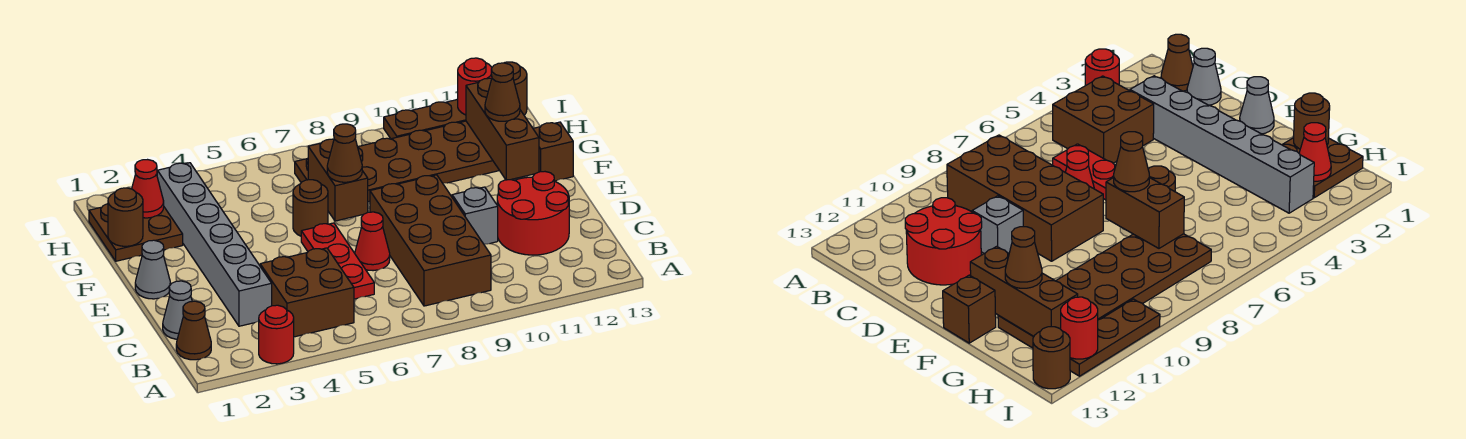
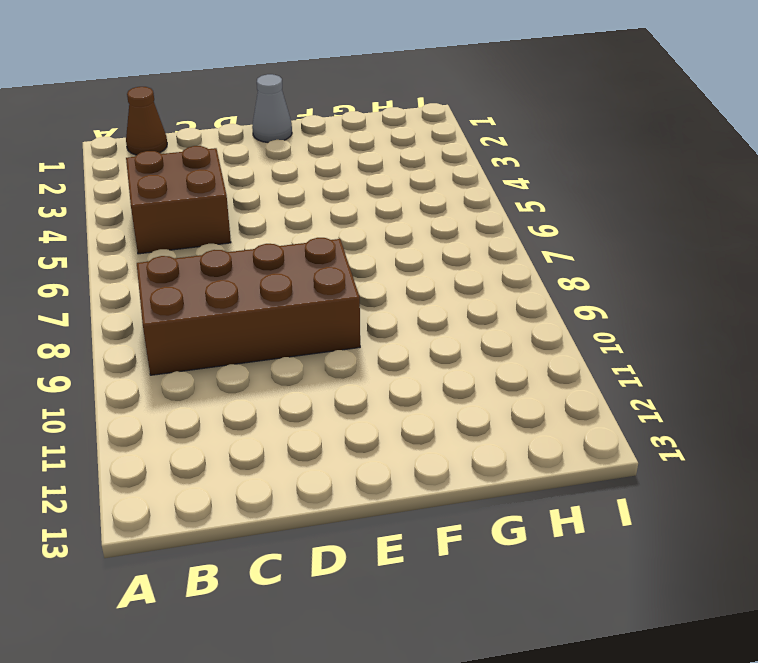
none -> red 1x1 round brick [259,305,294,364]
none -> grey 1x1 cone [163,281,192,339]
none -> grey 1x6 brick [157,163,272,326]

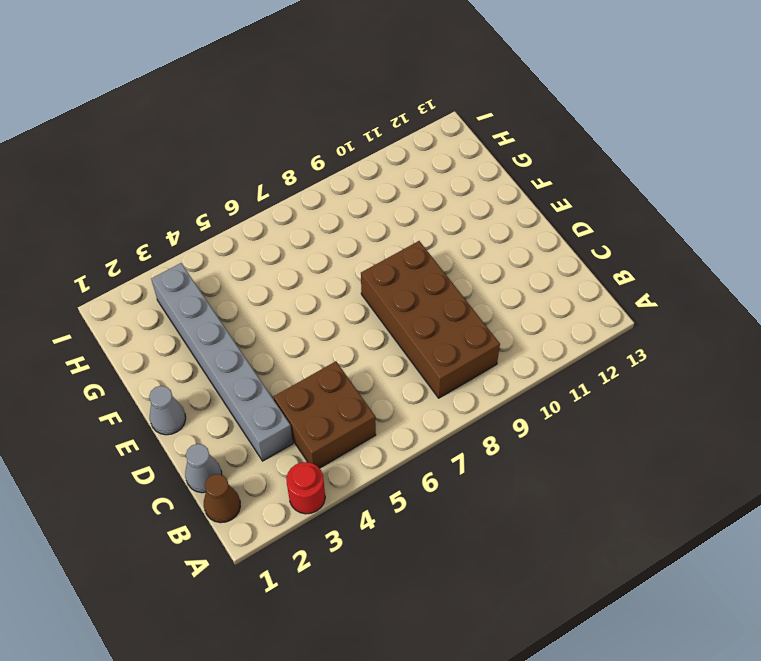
none -> red 1x3 plate [301,223,374,299]
none -> red 2x2 round brick [497,172,569,255]
none -> red 1x1 cone [355,212,390,271]

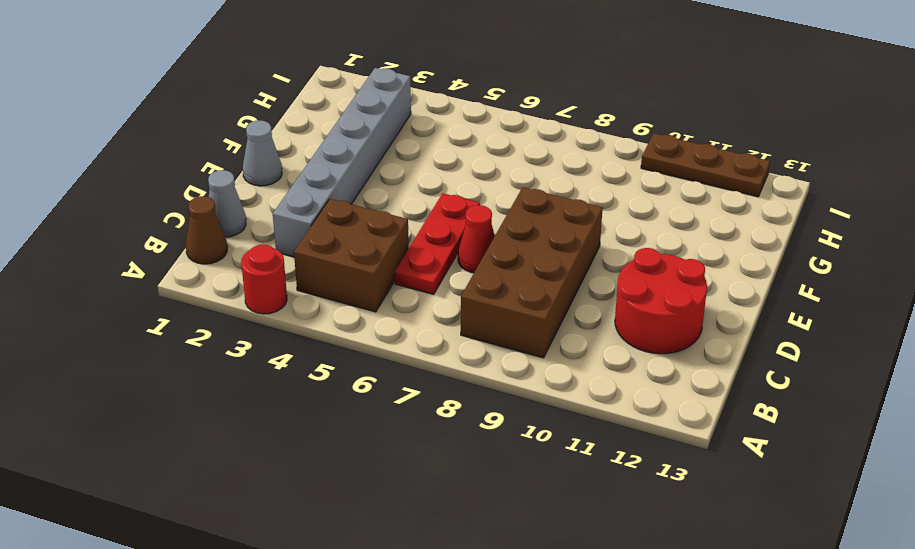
none -> grey 1x1 brick [452,187,498,244]
none -> brown 1x1 round brick [293,180,328,236]
none -> brown 1x1 brick [533,122,573,181]

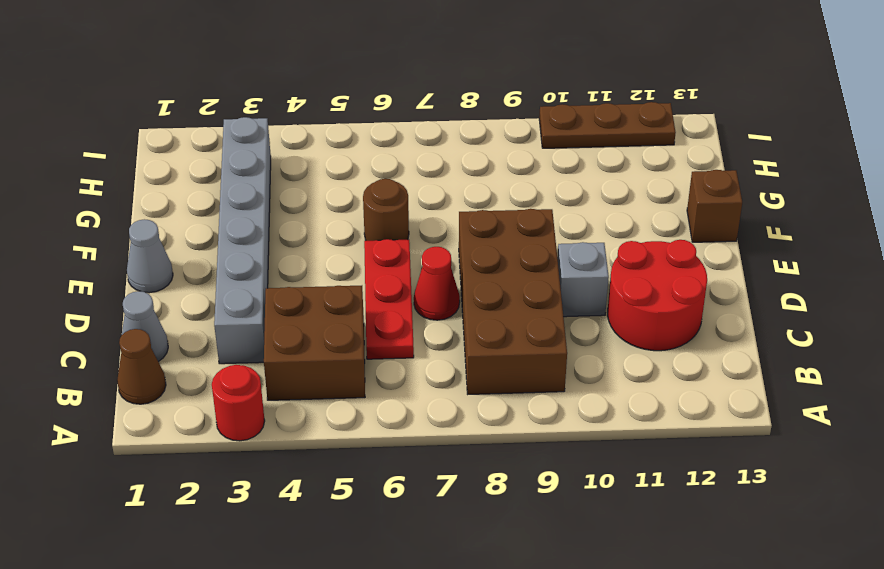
none -> brown 2x2 plate [89,204,183,261]
none -> brown 2x6 plate [295,121,499,202]
none -> brown 1x1 round brick [505,62,527,115]

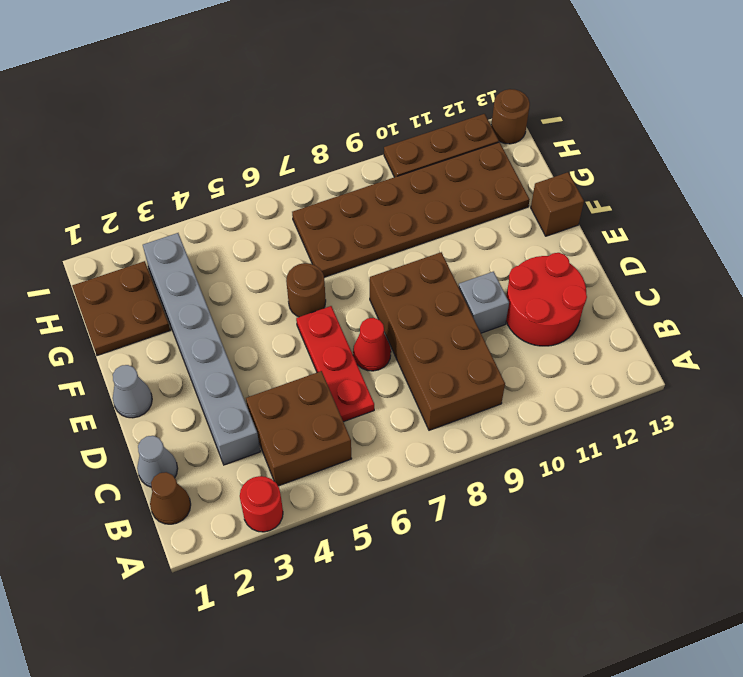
none -> brown 1x2 brick [308,139,368,221]
none -> brown 1x3 brick [466,78,539,180]
none -> brown 1x1 round brick [108,188,143,246]

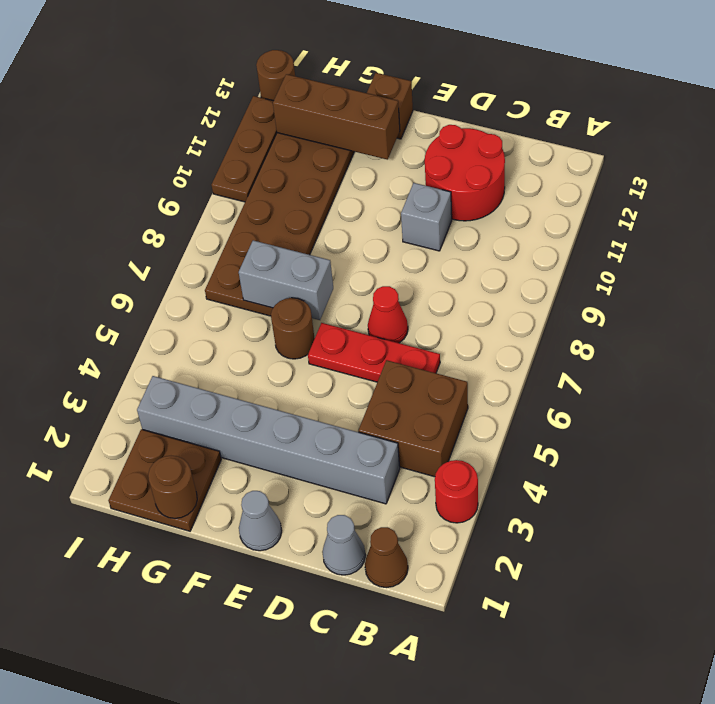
grey 1x2 brick [239,240,333,320] -> brown 1x2 brick [308,139,368,221]
none -> brown 2x4 brick [370,175,491,306]
none -> red 1x1 cone [132,160,164,218]
none -> red 1x1 round brick [458,58,492,115]

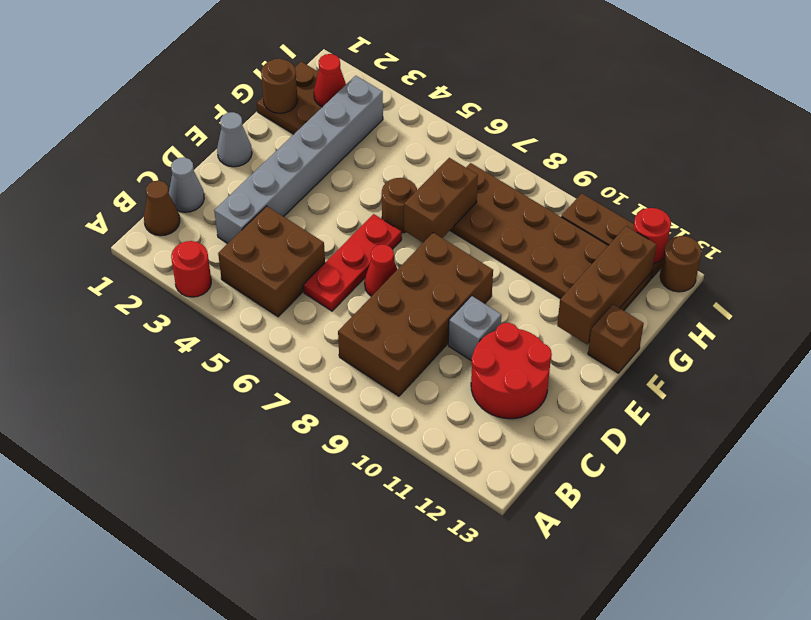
none -> brown 1x1 cone [327,124,362,182]
none -> brown 1x1 cone [485,63,520,121]

